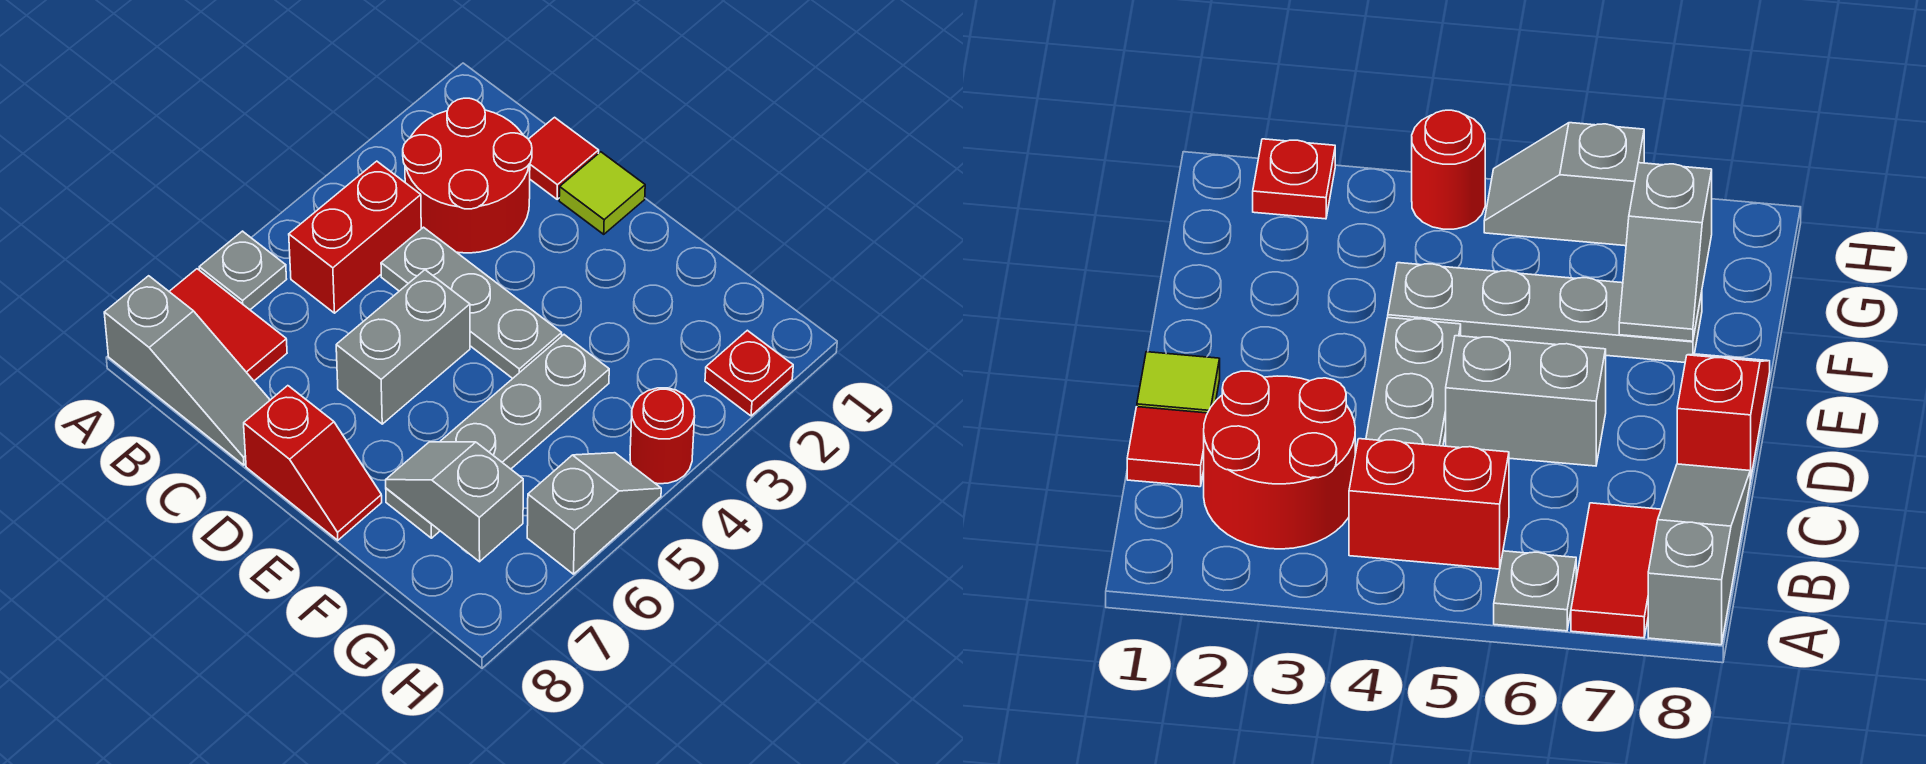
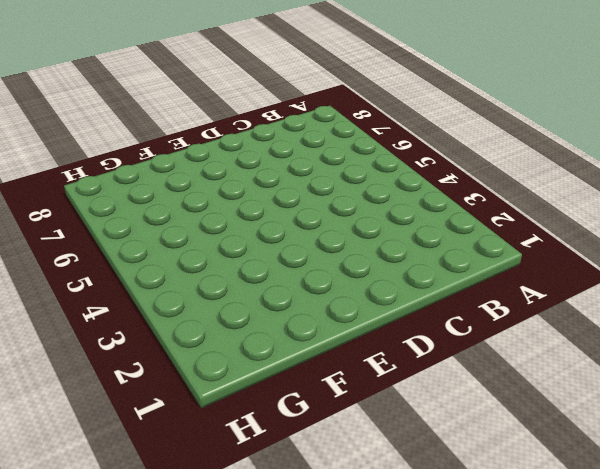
none -> grey 1x1 plate [199,231,287,310]
none -> red 1x2 tile [169,269,287,381]
none -> grey 1x3 slope [104,276,270,465]

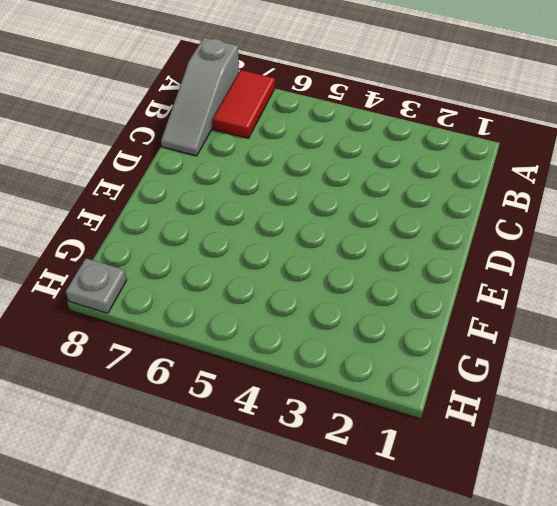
grey 1x1 plate [66,258,127,313] -> grey 1x1 plate moved to [199,231,287,310]
none -> red 2x2 round brick [403,98,532,253]
none -> red 1x2 brick [289,161,421,313]
none -> red 1x1 tile [529,117,599,199]

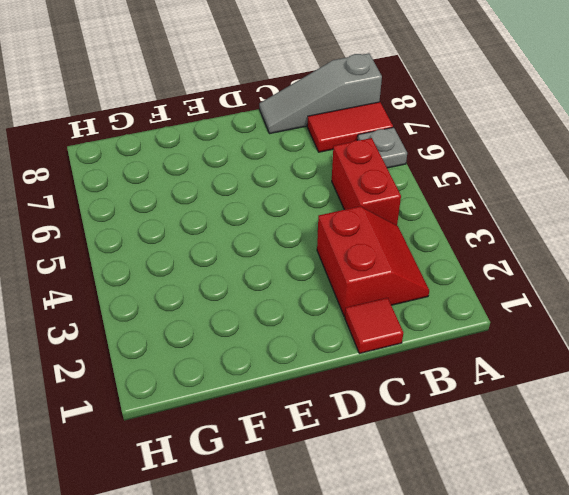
red 2x2 slope [317,206,429,317] -> red 2x2 round brick [403,98,532,253]
none -> grey 1x3 plate [381,227,562,378]
none -> lime 1x1 tile [559,152,645,234]
none -> grey 1x2 brick [336,270,470,424]

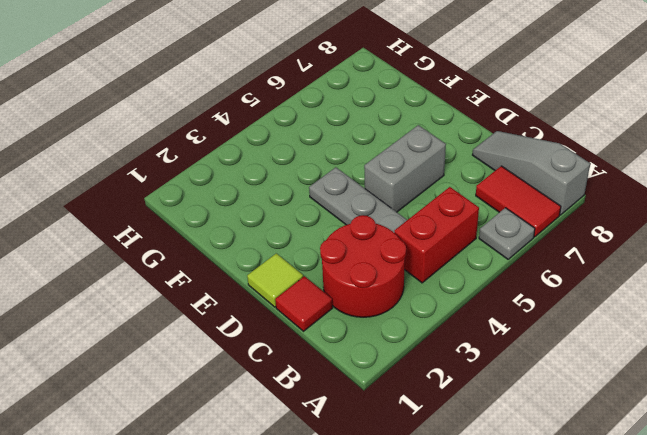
none -> red 1x2 slope [244,386,382,540]
none -> grey 1x4 plate [386,335,609,538]
none -> red 1x1 plate [705,330,793,416]

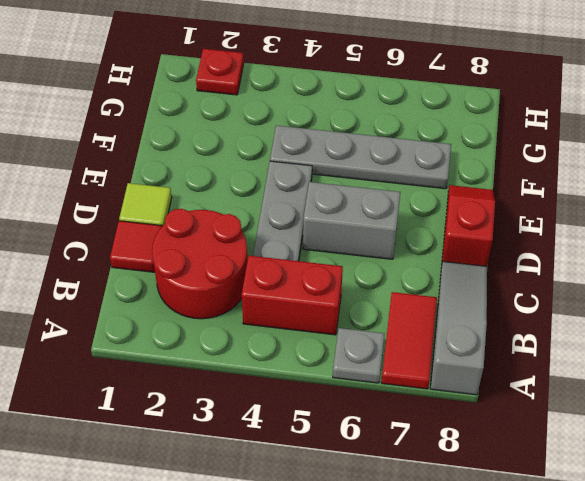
none -> red 1x1 round brick [630,388,695,484]
none -> grey 1x2 slope [527,453,661,574]
none -> grey 1x2 slope [386,442,523,562]

